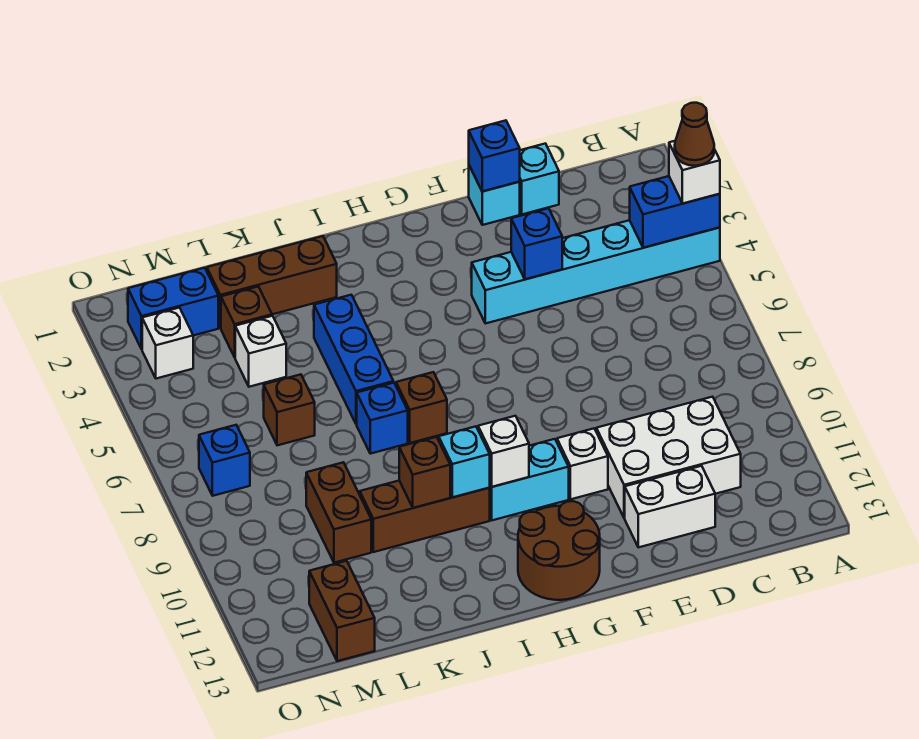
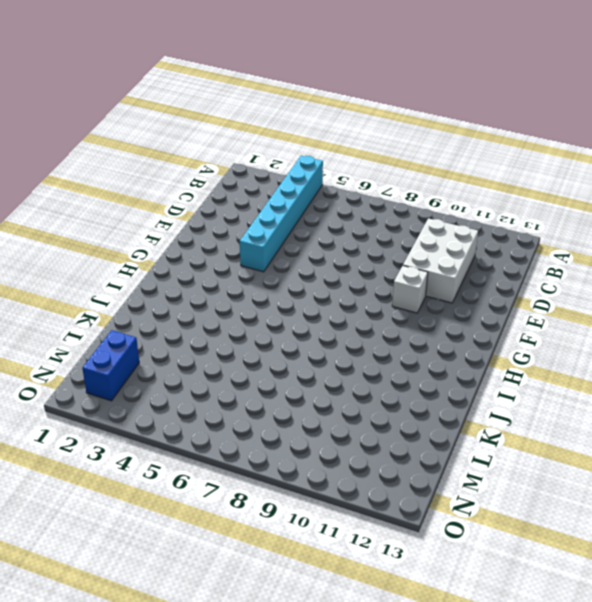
none -> cyan 1x1 brick [520,144,559,214]
none -> white 1x2 brick [625,466,715,547]
none -> cyan 1x1 brick [469,166,520,225]

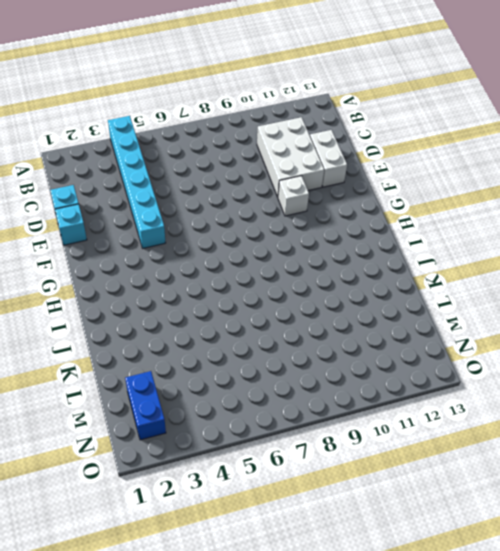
none -> cyan 1x2 brick [490,439,569,520]
none -> brown 2x2 round brick [518,501,600,600]
none -> brown 1x1 brick [396,372,447,443]

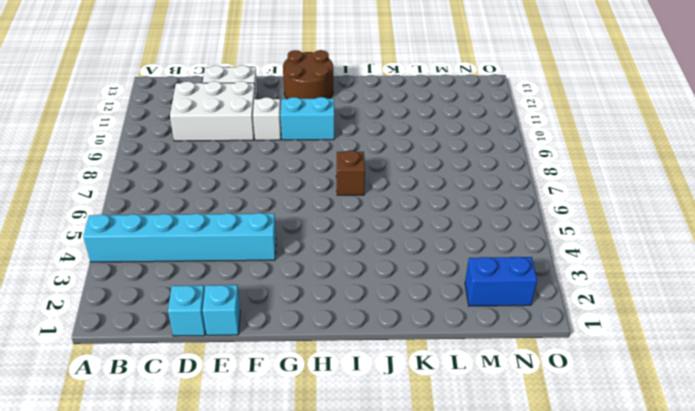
none -> brown 1x3 brick [360,481,490,552]
none -> brown 1x3 brick [207,236,337,328]
none -> blue 1x3 brick [314,295,394,424]

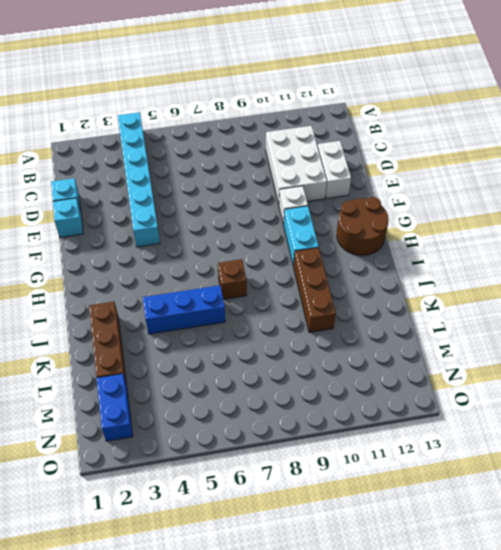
none -> blue 1x1 brick [357,383,408,454]
none -> brown 1x1 brick [221,287,272,357]
none -> white 1x1 brick [235,316,286,387]

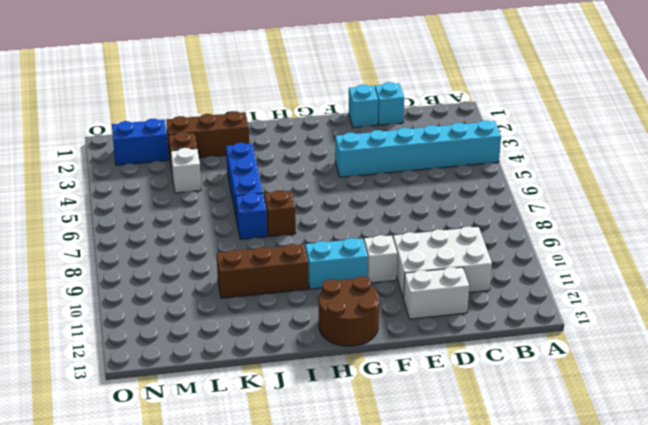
none -> brown 1x1 brick [264,374,315,445]
none -> brown 1x2 brick [306,462,371,563]
none -> brown 1x2 brick [309,561,375,661]

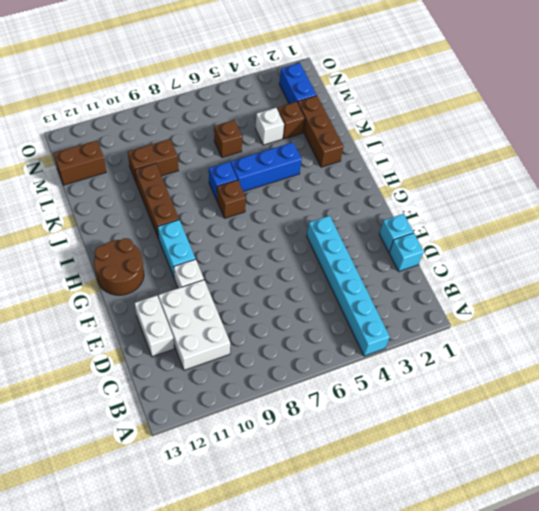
none -> white 1x1 brick [142,308,193,379]
none -> blue 1x1 brick [199,425,250,496]
none -> blue 1x2 brick [630,176,720,248]

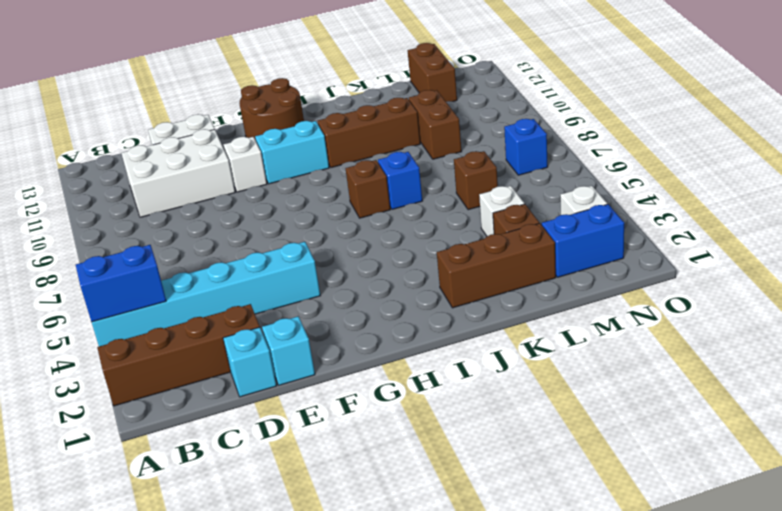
brown 1x4 brick [97,304,260,406] -> none
none -> blue 1x3 brick [314,295,394,424]
none -> blue 1x1 brick [469,120,520,191]
none -> blue 1x1 brick [511,208,562,279]

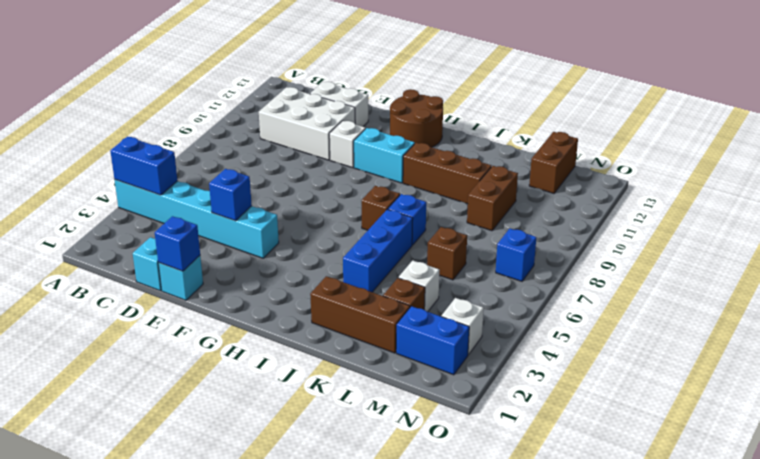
none -> white 1x1 brick [478,416,529,487]
none -> cyan 1x1 brick [439,426,490,497]
none -> brown 1x1 brick [399,437,450,508]

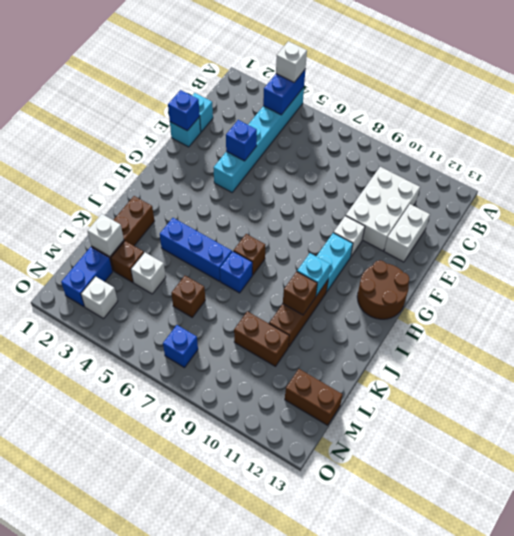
white 1x1 brick [87,214,124,256] -> white 1x1 brick moved to [478,416,529,487]
none -> brown 1x1 cone [675,103,714,166]

